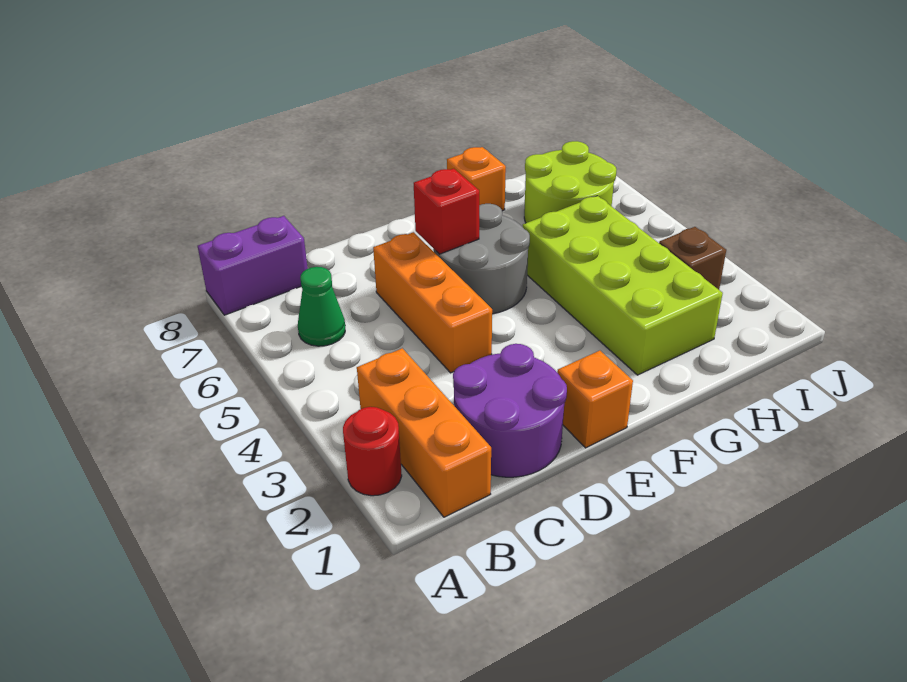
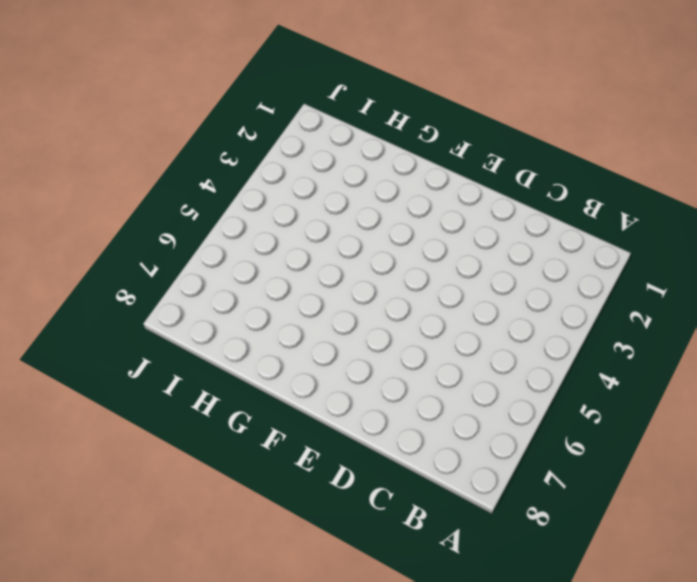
none -> red 1x1 round brick [343,407,402,496]
none -> purple 1x2 brick [198,216,308,315]
none -> orange 1x3 brick [357,348,491,517]

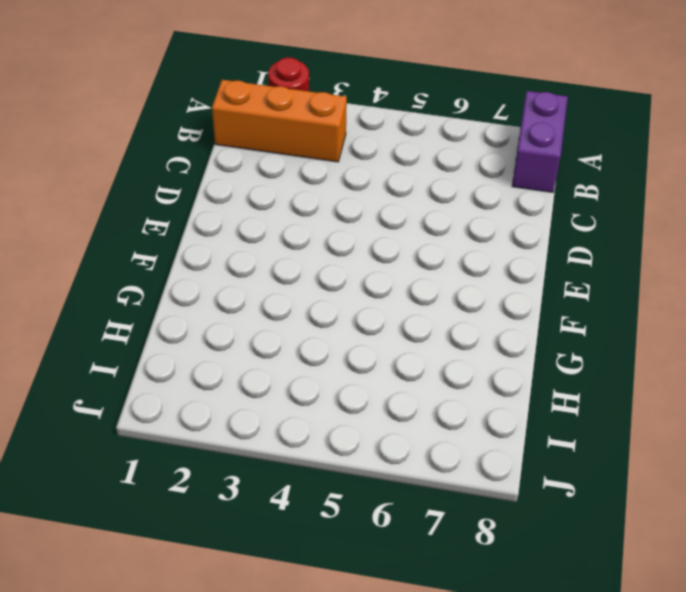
none -> green 1x1 cone [298,267,345,346]
none -> purple 2x2 round brick [453,344,567,477]
none -> orange 1x3 brick [373,232,492,373]

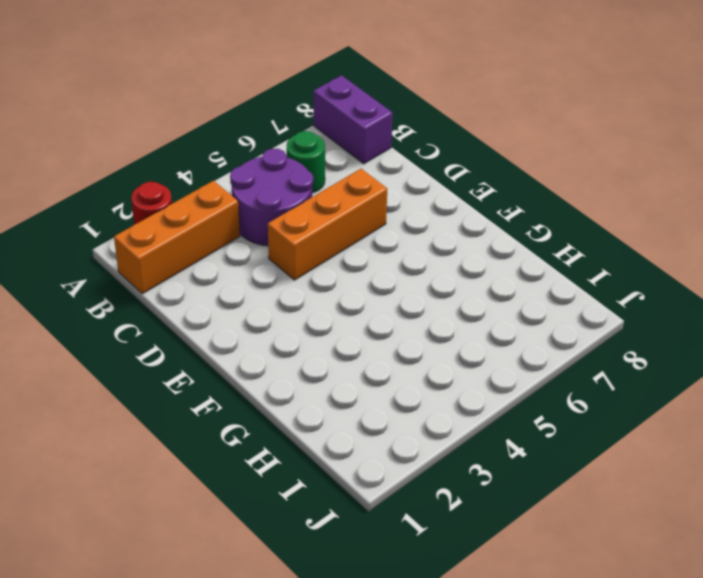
purple 2x2 round brick [230,148,313,246] -> purple 2x2 round brick moved to [453,344,567,477]
green 1x1 round brick [287,131,325,193] -> green 1x1 cone [298,267,345,346]
none -> orange 1x1 brick [557,351,633,448]
none -> grey 2x2 round brick [433,204,530,314]
none -> lime 2x4 brick [523,196,723,375]

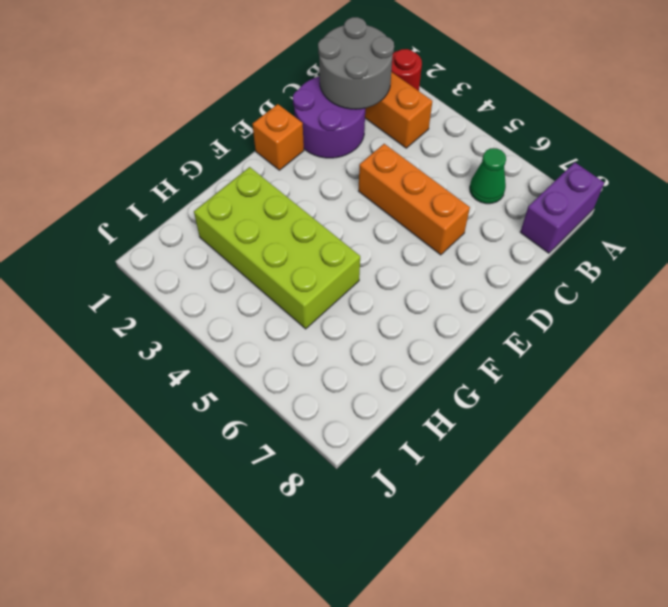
grey 2x2 round brick [318,17,394,109] -> grey 2x2 round brick moved to [433,204,530,314]
none -> orange 1x1 brick [447,147,506,211]
none -> lime 2x2 round brick [524,141,617,223]
none -> brown 1x1 brick [659,227,726,290]

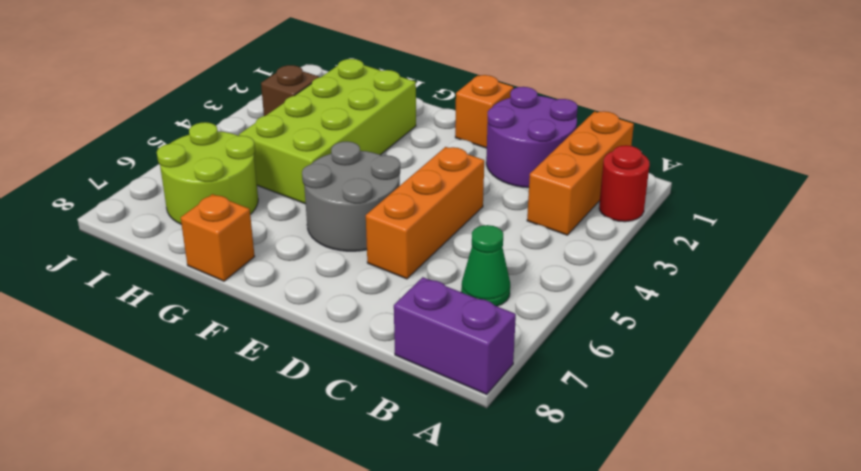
none -> red 1x1 brick [414,169,479,254]

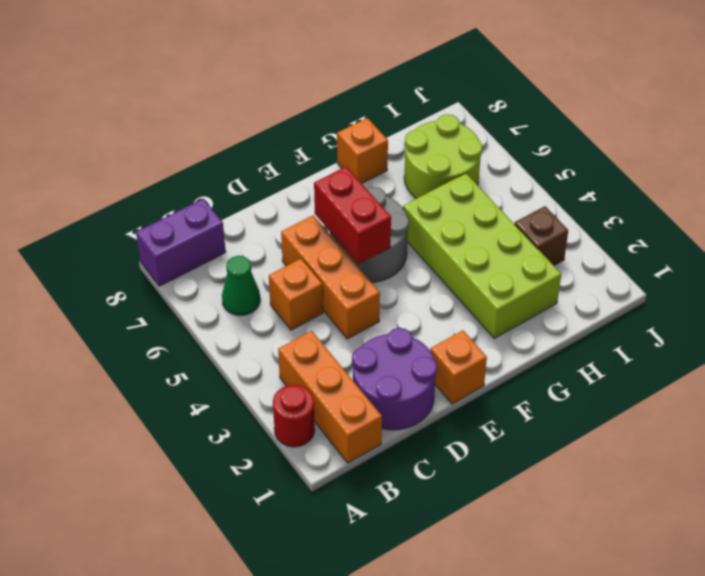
orange 1x1 brick [269,258,323,330] -> none
red 1x2 brick [314,167,391,264] -> red 1x1 brick [414,169,479,254]

